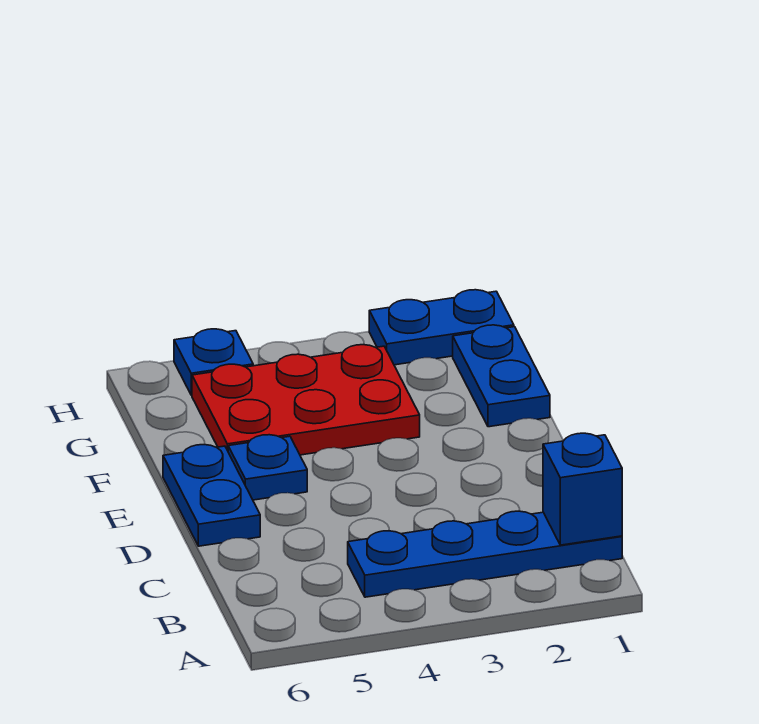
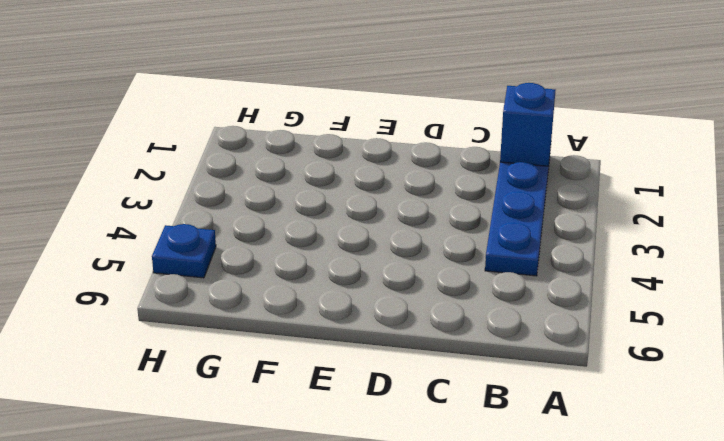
none -> blue 1x2 plate [163,444,260,546]
none -> blue 1x1 plate [228,435,307,500]

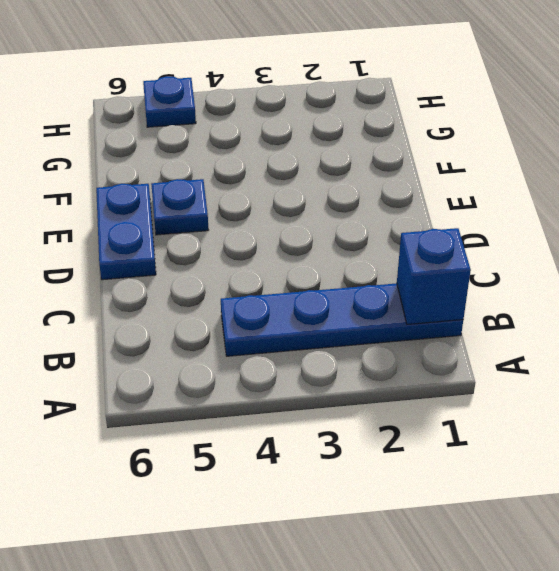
none -> blue 1x2 plate [453,325,550,427]
none -> red 2x3 plate [192,345,420,455]

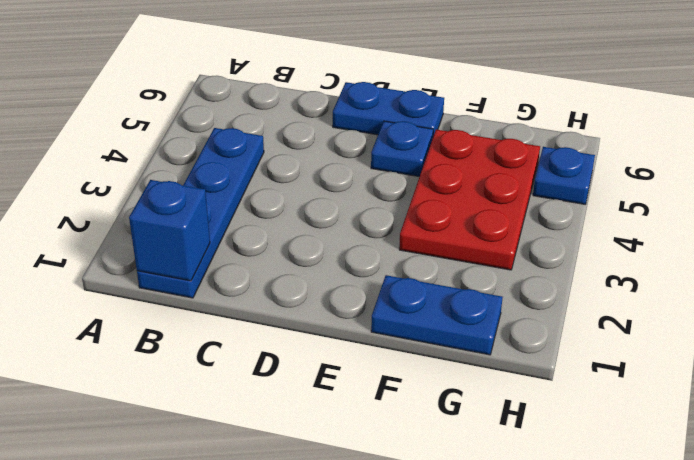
none -> blue 1x2 plate [369,290,514,365]

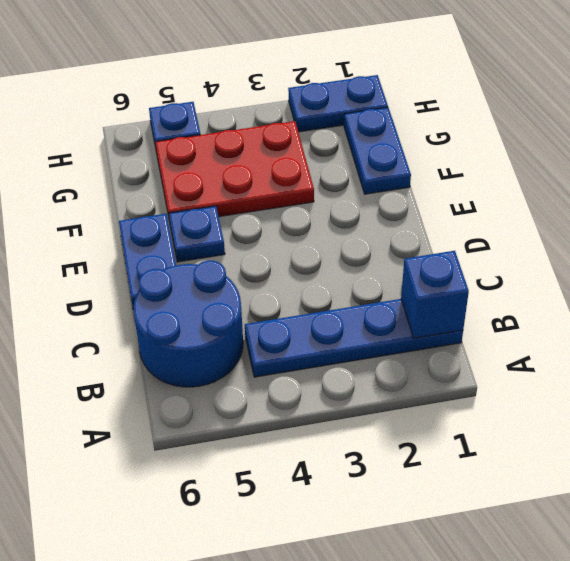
blue 2x2 round brick [134,261,243,387] -> none

